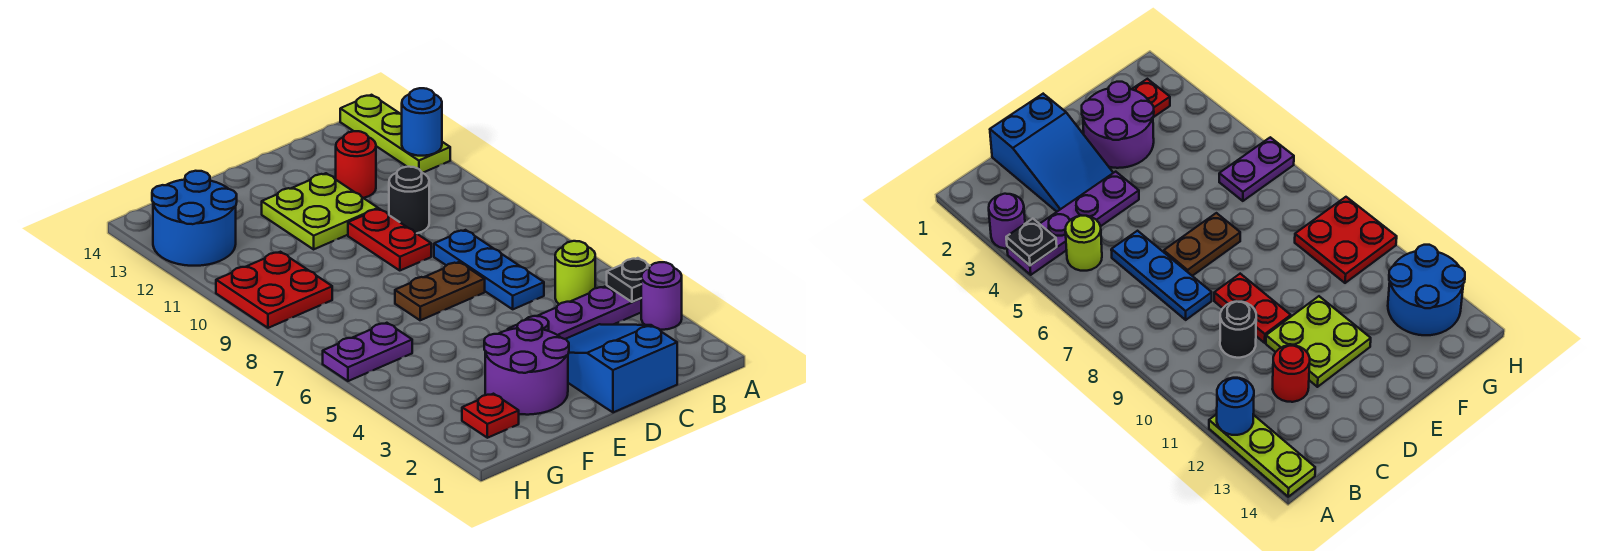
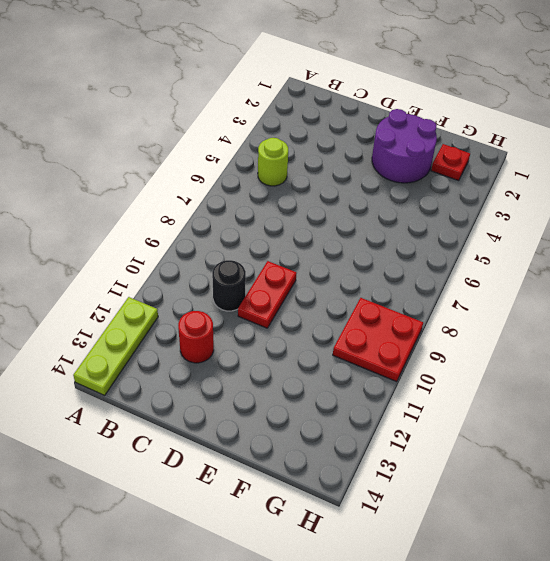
none -> purple 1x1 round brick [641,262,682,330]
none -> purple 1x4 plate [508,286,641,339]
none -> blue 2x3 slope [566,324,677,412]

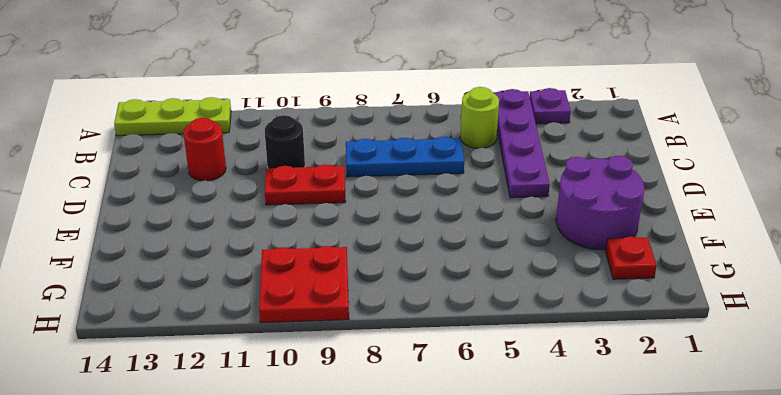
purple 1x1 plate [530,88,571,124] -> purple 1x1 round brick [641,262,682,330]
none -> blue 2x3 slope [566,324,677,412]
none -> brown 1x2 plate [395,262,485,320]
none -> lime 2x2 plate [262,173,378,249]

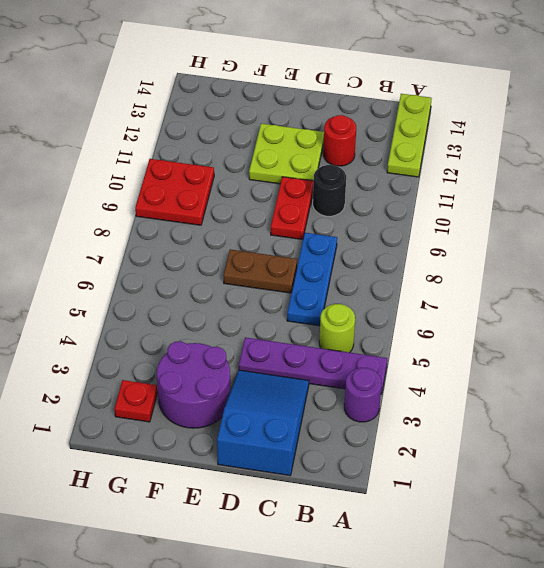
none -> purple 1x2 plate [323,323,412,381]
none -> blue 2x2 round brick [152,171,237,266]
none -> black 1x1 plate [607,258,650,302]

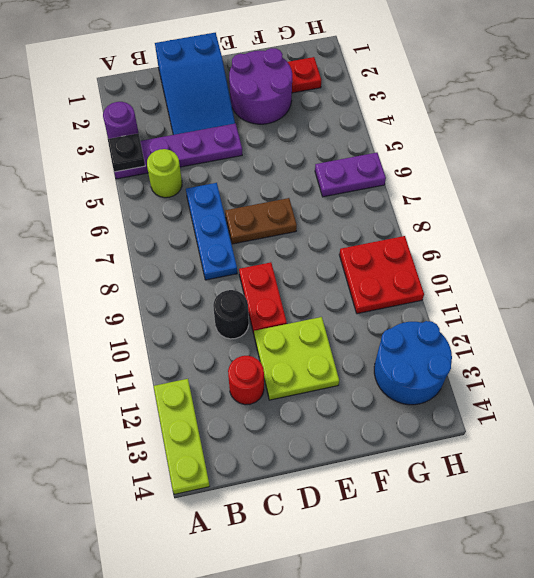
none -> blue 1x1 round brick [402,88,442,156]

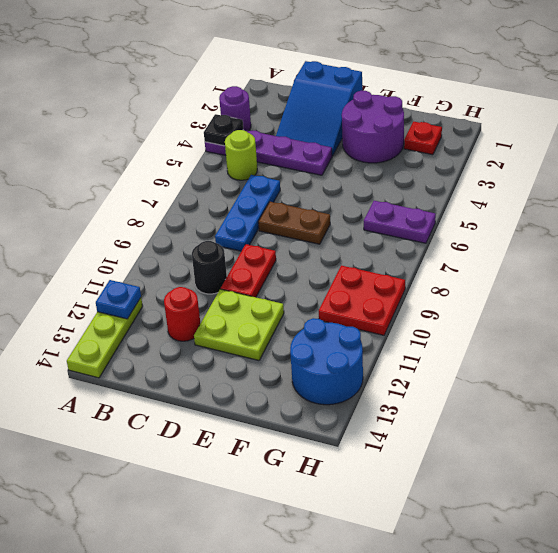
blue 1x1 plate [96,280,141,319] -> blue 1x1 round brick [402,88,442,156]

